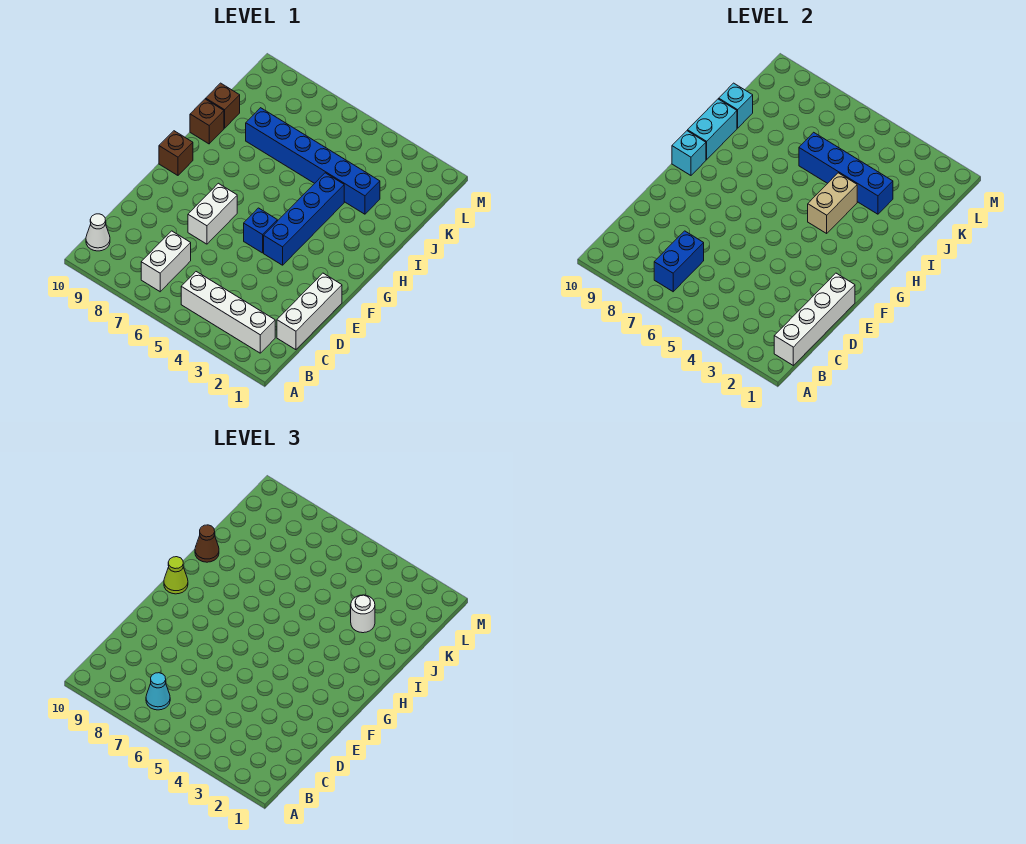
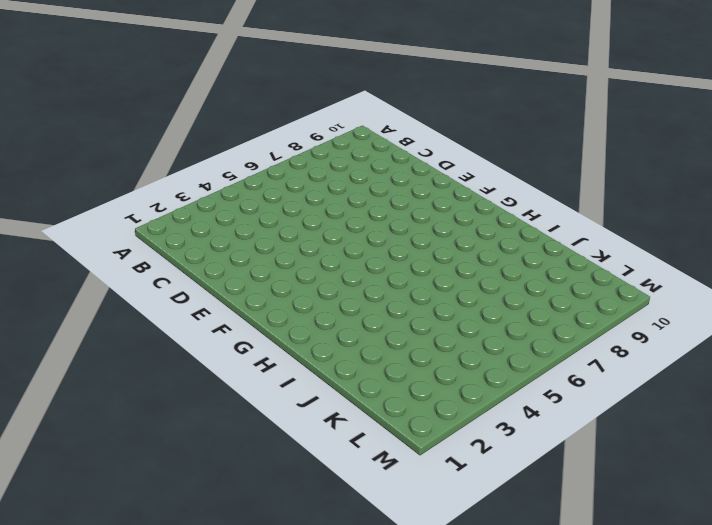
none -> white 1x4 brick [181,272,275,353]
none -> white 1x2 brick [141,231,191,292]
none -> white 1x1 cone [86,214,110,251]

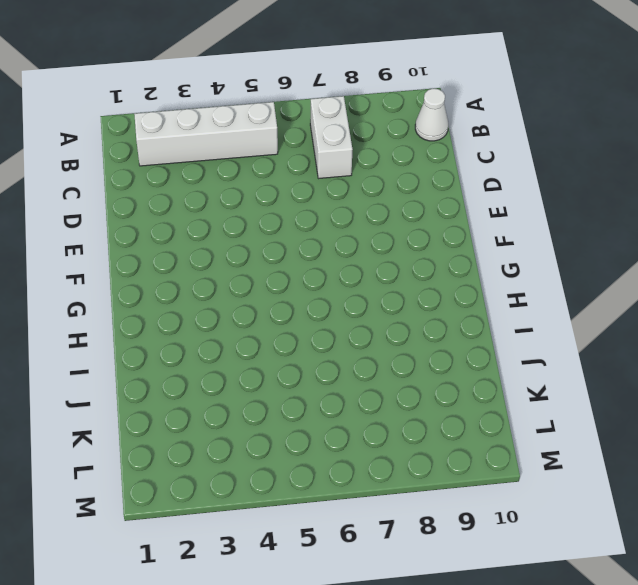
none -> white 1x3 brick [277,273,342,350]
none -> white 1x2 brick [188,183,237,244]
none -> blue 1x4 brick [264,173,344,265]

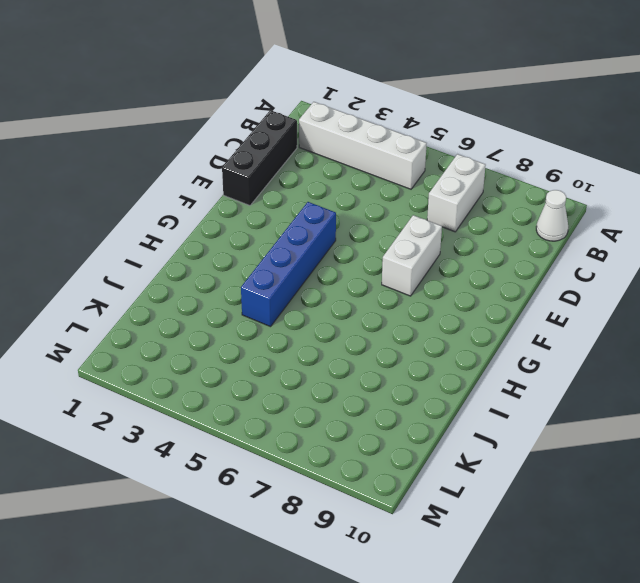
black 1x3 brick [222,110,297,206] -> white 1x3 brick [277,273,342,350]
none -> blue 1x1 brick [244,208,277,253]
none -> brown 1x1 brick [159,131,193,175]
none -> brown 1x1 brick [190,99,224,144]

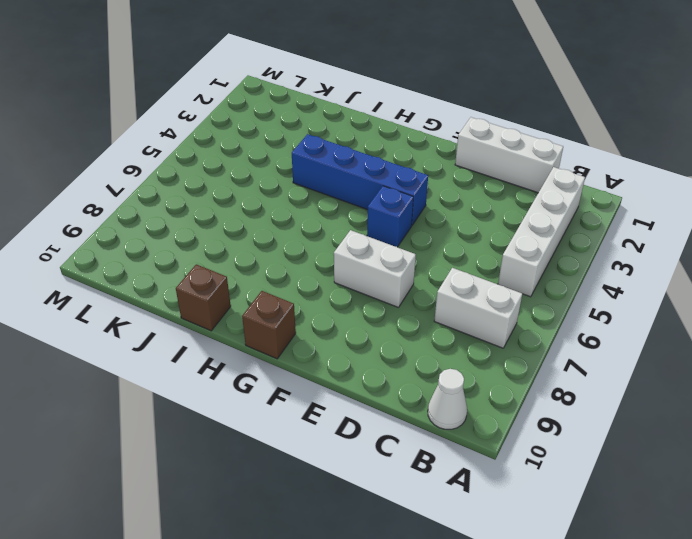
none -> blue 1x6 brick [246,108,380,214]
none -> brown 1x1 brick [206,83,240,128]
none -> white 1x4 brick [774,273,855,365]

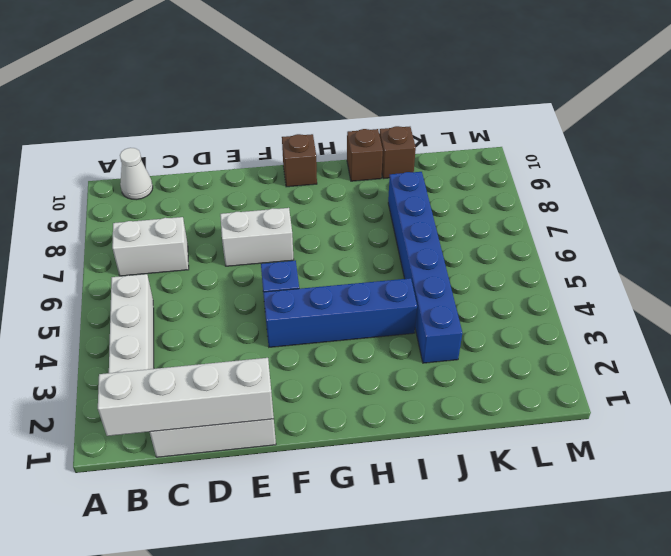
none -> blue 1x2 brick [654,231,704,292]
none -> cyan 1x1 brick [672,131,706,175]
none -> tan 1x2 brick [808,173,857,233]

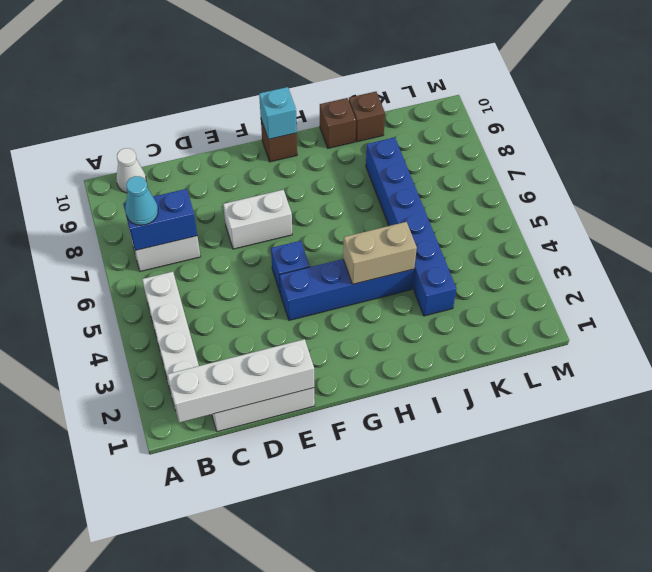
none -> cyan 1x2 brick [688,99,737,160]
none -> blue 1x4 brick [799,132,893,214]
none -> cyan 1x1 brick [719,83,753,128]

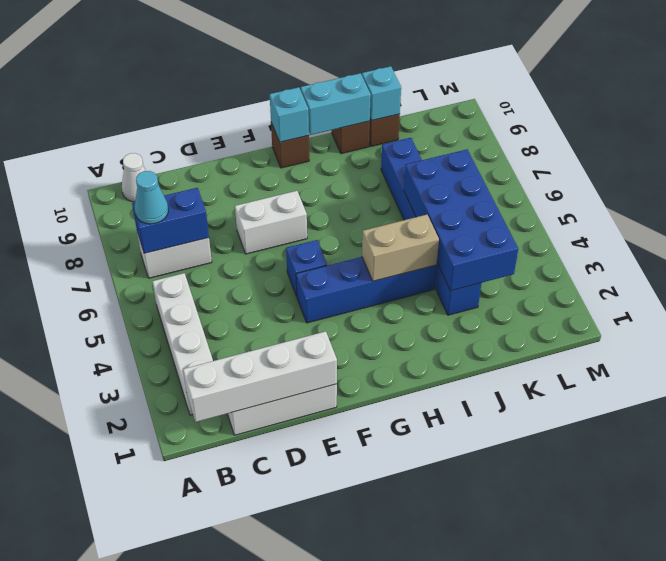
blue 2x4 brick [404,149,518,291] -> blue 1x4 brick [799,132,893,214]
none -> lime 1x1 cone [164,557,188,594]
none -> brown 1x1 cone [195,525,219,562]
none -> white 1x1 round brick [351,595,375,633]

